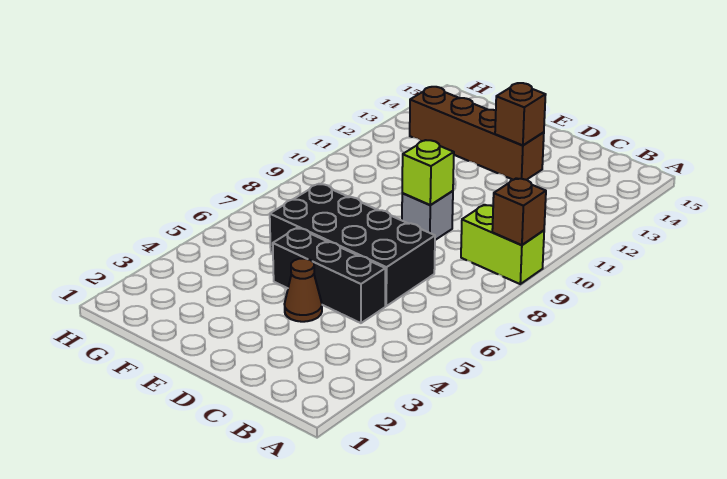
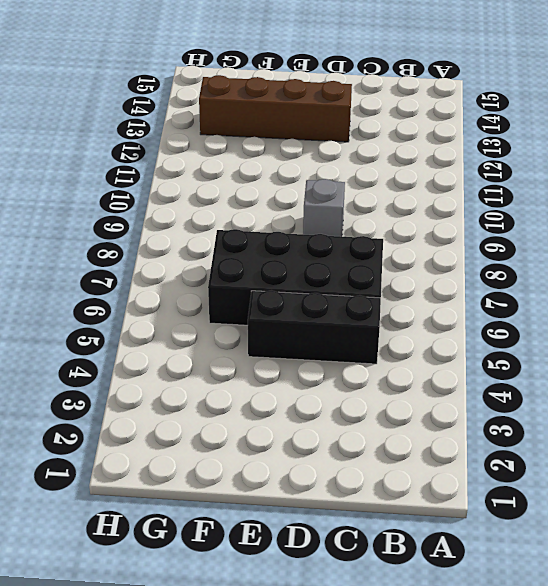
none -> lime 1x2 brick [461,205,544,284]
none -> brown 1x1 cone [285,259,322,322]

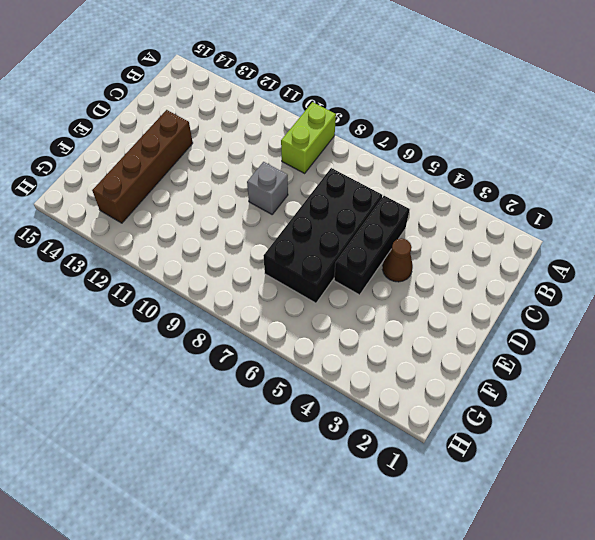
none -> brown 1x1 brick [492,178,546,245]
none -> lime 1x1 brick [402,140,454,205]

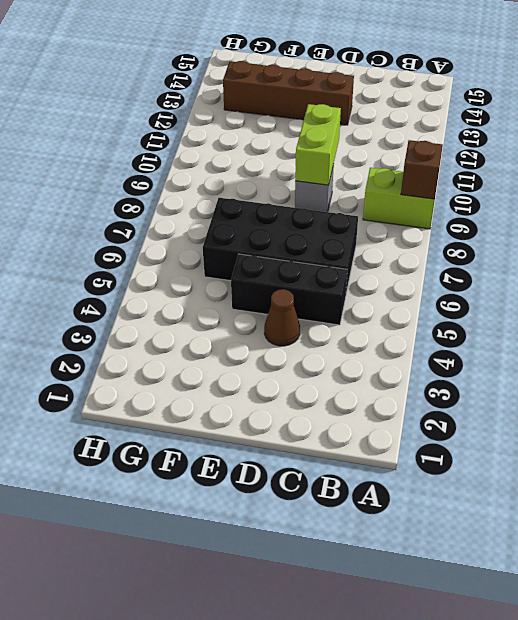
lime 1x2 brick [295,104,341,185] -> lime 1x1 brick [402,140,454,205]
none -> brown 1x1 brick [495,83,546,146]

